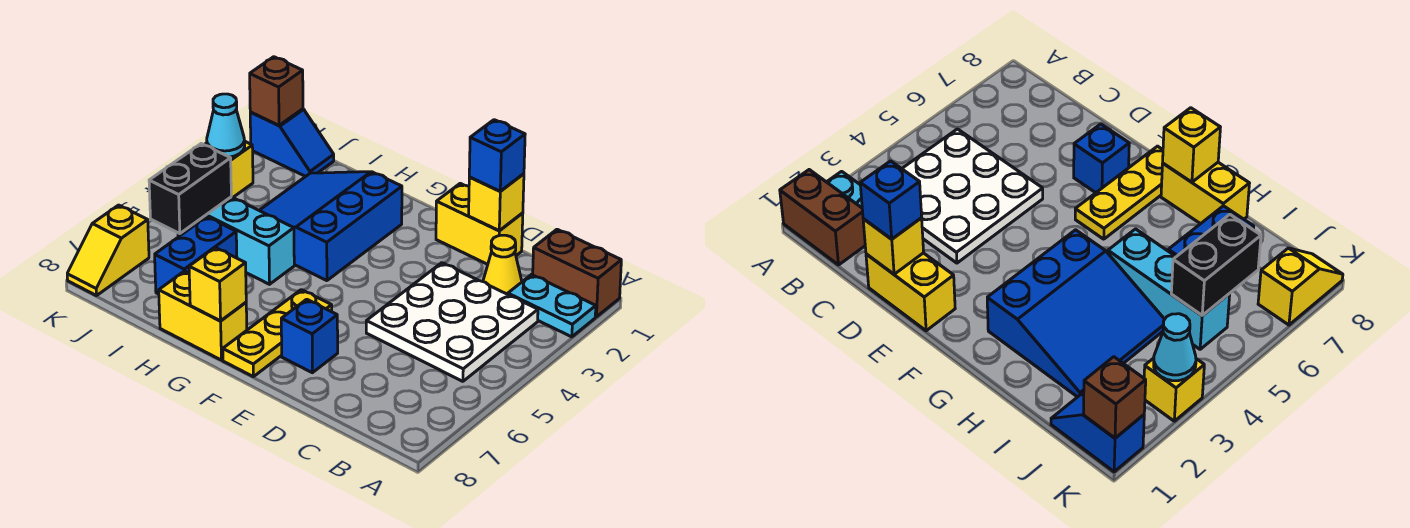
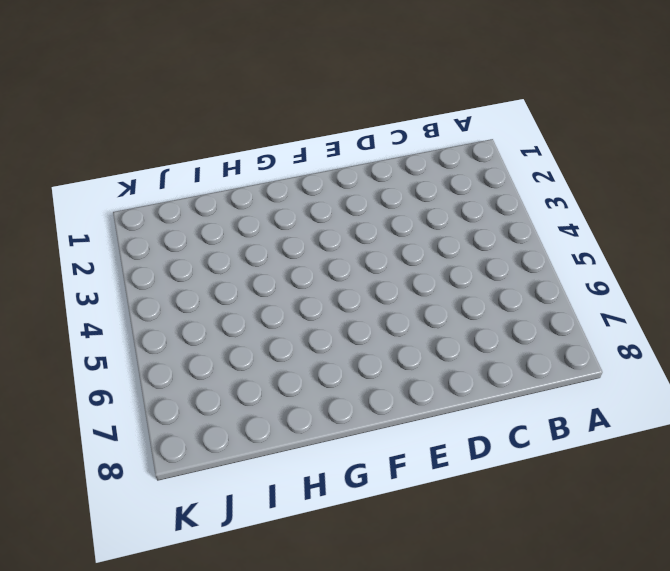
none -> brown 1x2 brick [533,229,621,317]
none -> cyan 1x2 plate [508,275,596,337]
none -> white 3x3 plate [366,263,538,381]

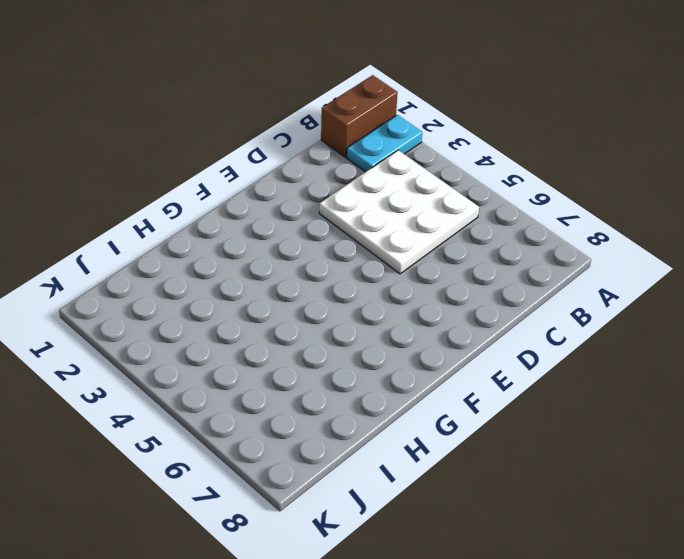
none -> yellow 1x1 cone [483,235,522,294]
none -> yellow 1x2 brick [436,183,523,264]
none -> blue 1x1 brick [281,299,338,373]

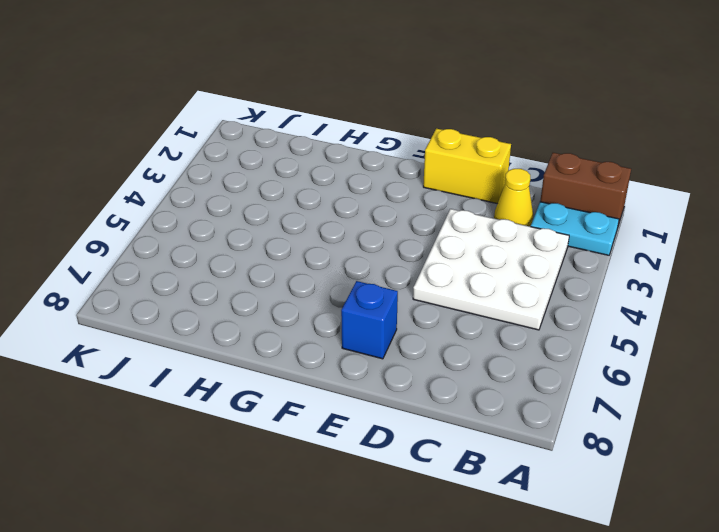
none -> yellow 1x3 plate [223,290,332,377]
none -> blue 3x3 slope [259,172,402,281]
none -> yellow 1x2 brick [159,271,247,360]

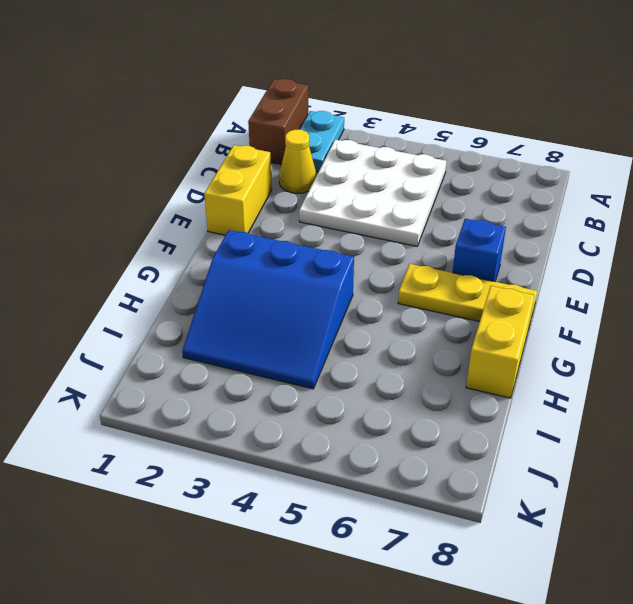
none -> cyan 1x3 brick [178,197,294,284]
none -> blue 1x2 brick [155,217,237,294]
none -> blue 1x2 slope [250,109,334,176]

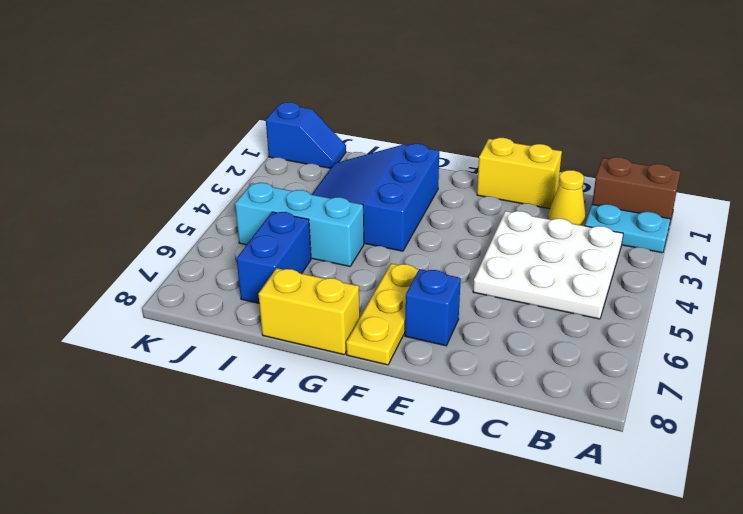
none -> yellow 1x1 brick [204,142,253,197]
none -> yellow 1x2 slope [67,205,149,296]
none -> yellow 1x1 brick [469,174,524,231]

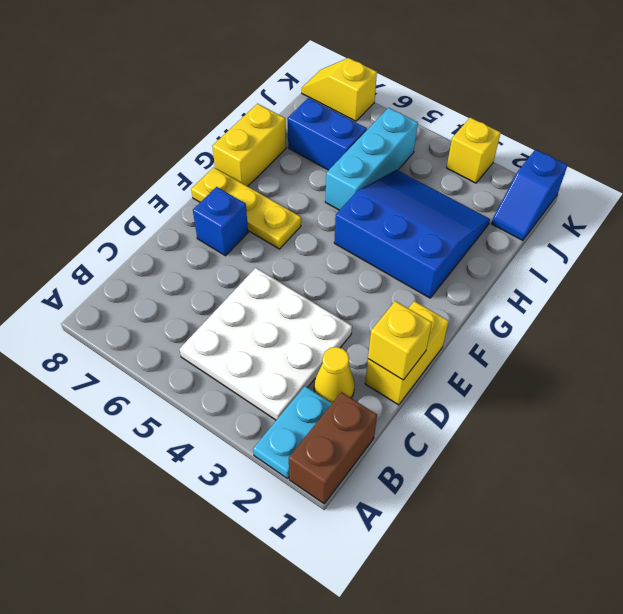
none -> yellow 1x1 brick [189,248,246,321]
none -> black 1x2 brick [149,144,231,234]
none -> brown 1x1 brick [250,57,303,125]

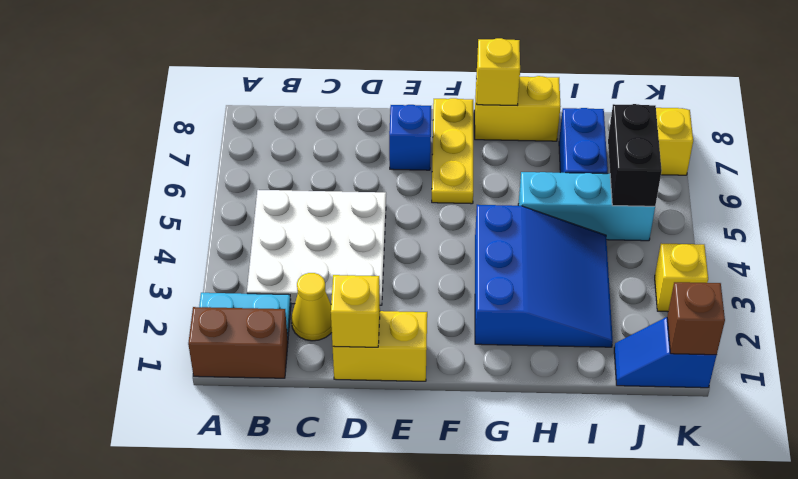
none -> cyan 1x1 cone [207,94,245,157]
none -> blue 1x1 brick [469,120,525,191]

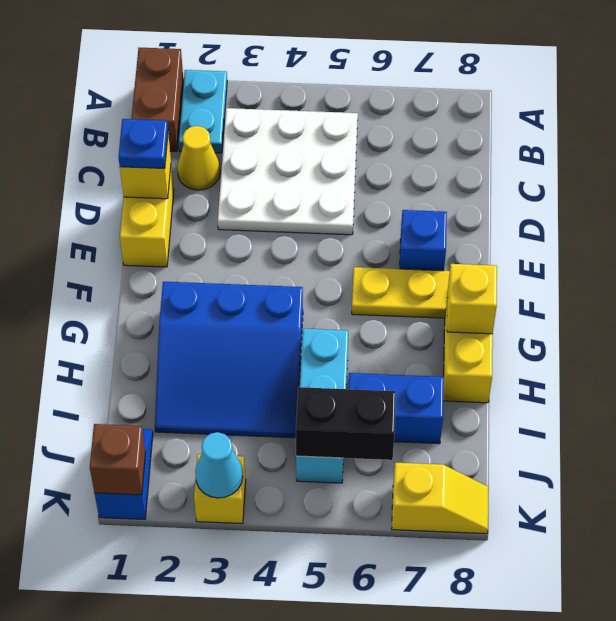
blue 1x1 plate [118,119,168,168] -> blue 1x1 brick [469,120,525,191]

